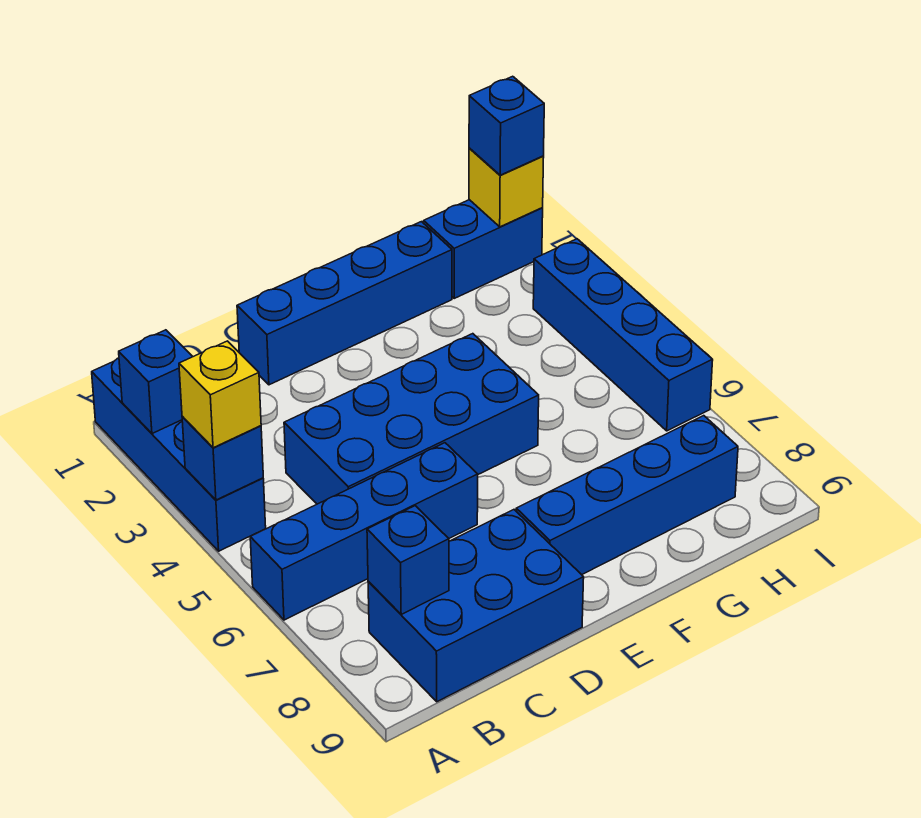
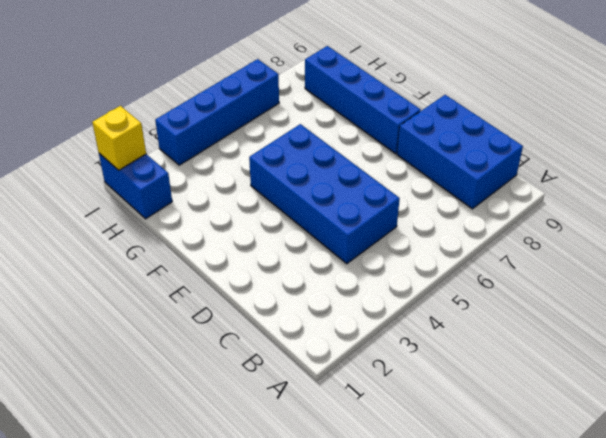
none -> blue 1x4 brick [92,358,266,551]
none -> blue 1x4 brick [250,443,478,620]
none -> blue 1x4 brick [237,222,452,385]

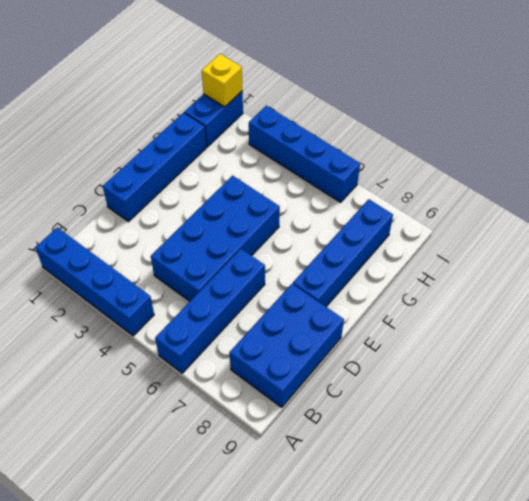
none -> blue 1x1 brick [119,330,193,434]
none -> blue 1x1 brick [182,416,263,500]
none -> blue 1x1 brick [367,506,449,614]

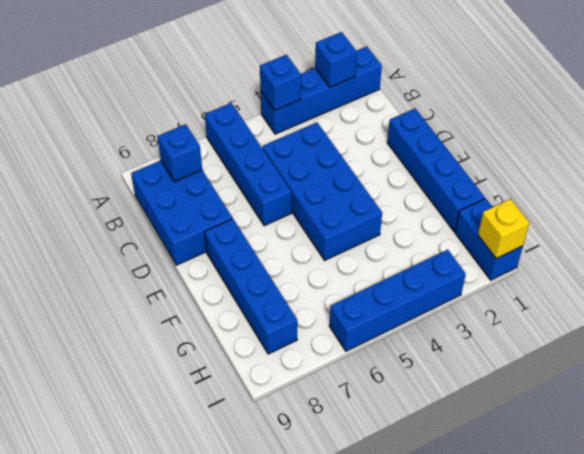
none -> yellow 1x1 brick [179,341,261,448]
none -> blue 1x1 brick [469,76,544,175]

